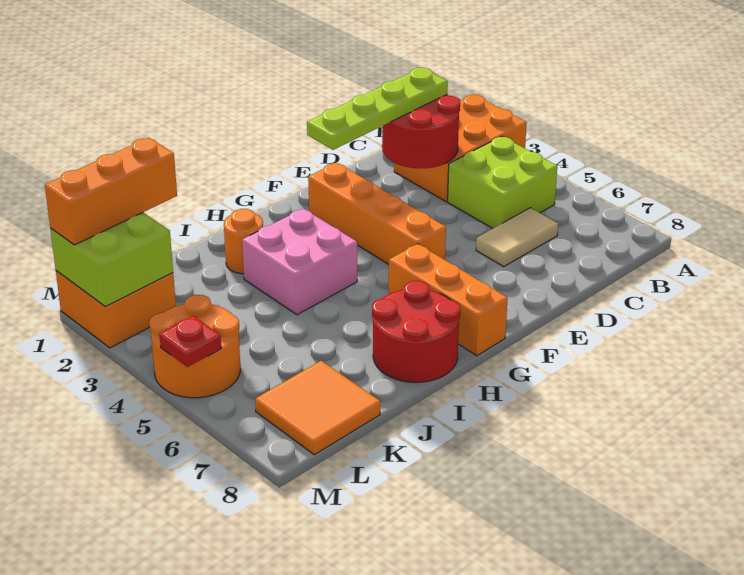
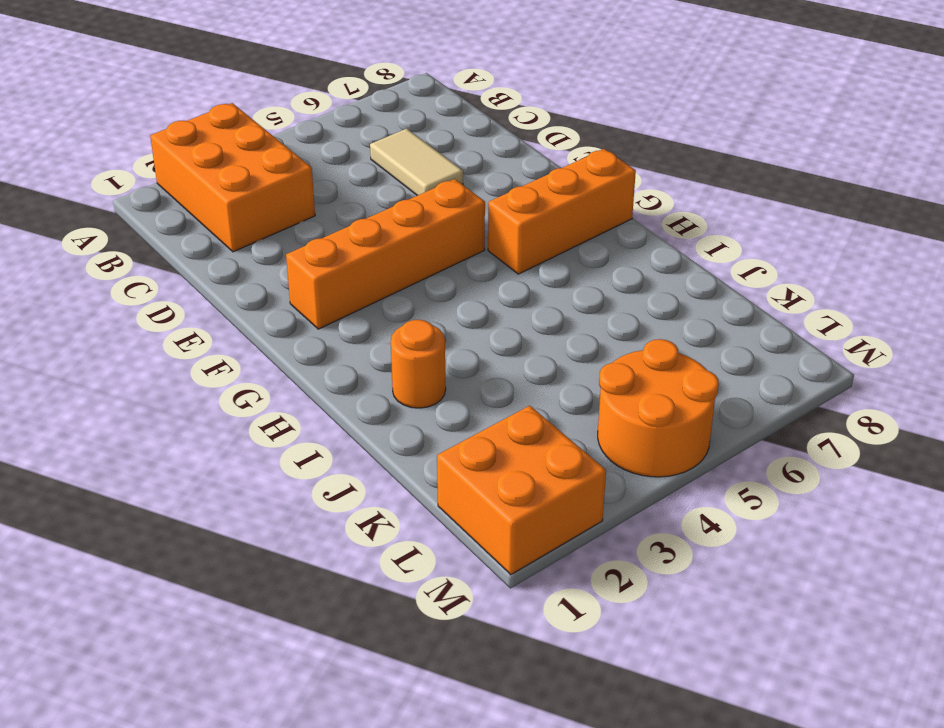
none -> lime 2x2 brick [448,136,557,229]
none -> pink 2x2 brick [242,208,357,315]
none -> red 2x2 round brick [372,281,460,382]

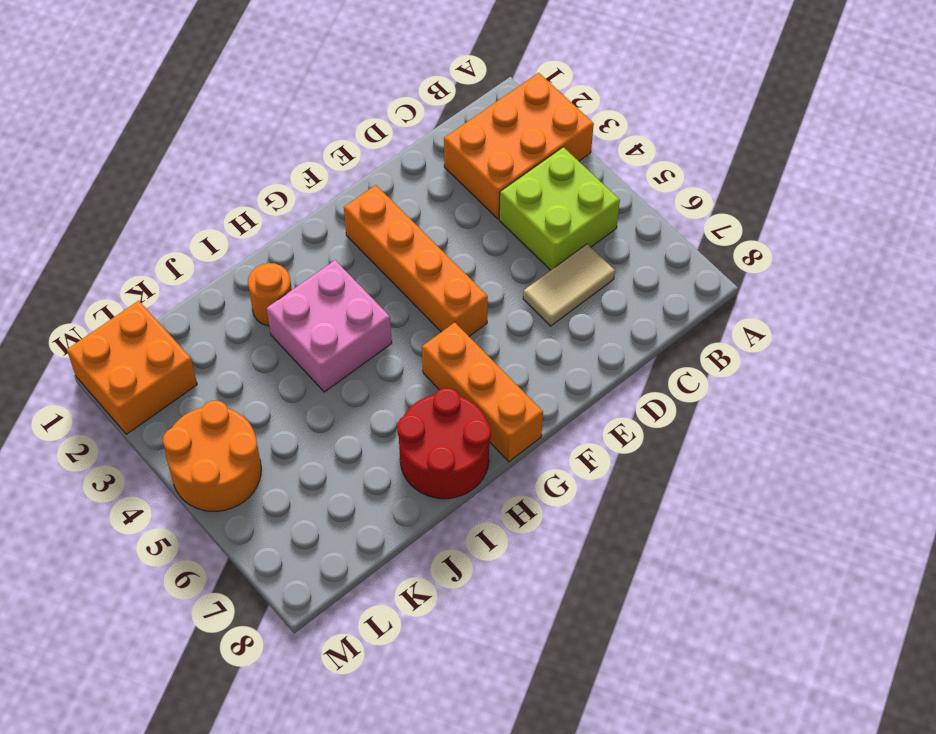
none -> orange 2x2 tile [255,361,380,455]
none -> red 2x2 round brick [382,95,460,169]
none -> lime 2x2 brick [50,213,173,306]

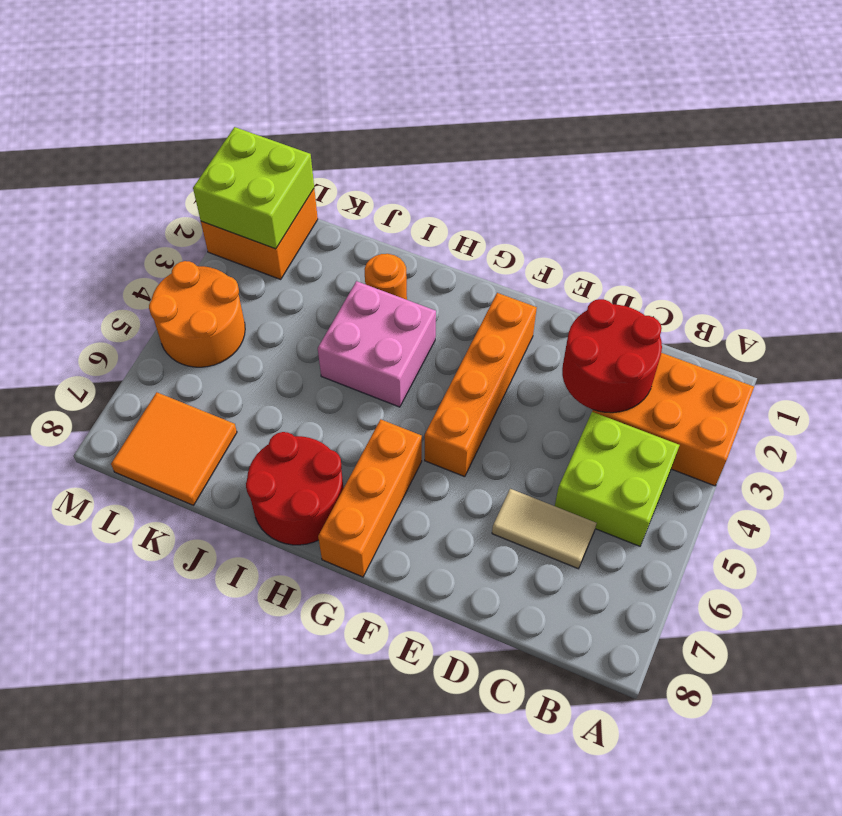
none -> red 1x1 plate [159,316,221,367]
none -> lime 1x4 plate [307,68,448,150]
none -> orange 1x3 brick [45,138,177,245]

